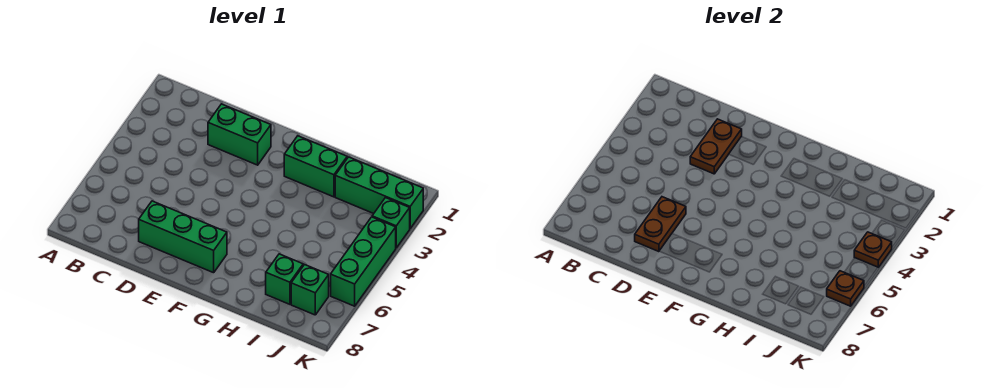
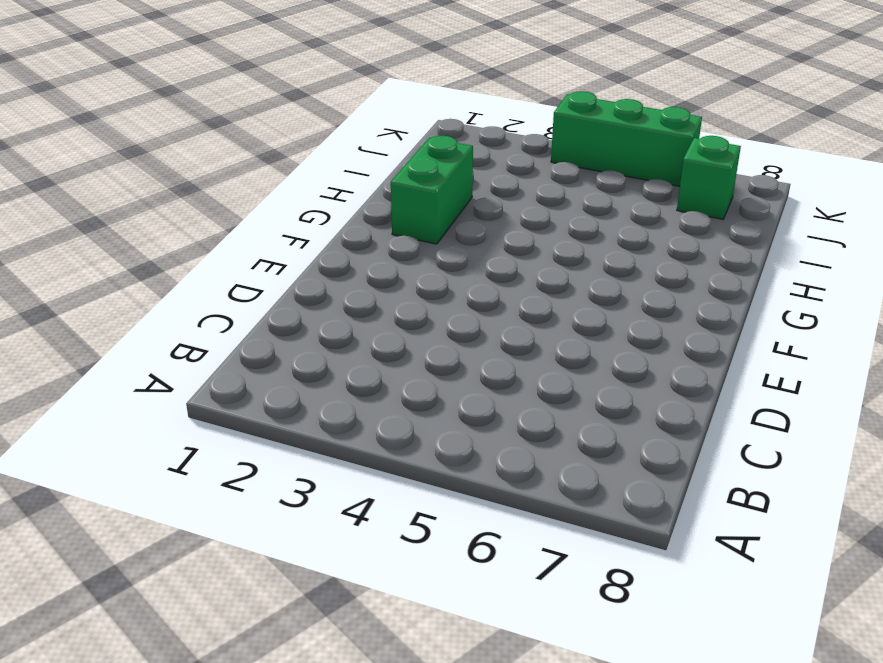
none -> green 1x2 brick [208,104,271,165]
none -> green 1x3 brick [139,201,227,273]
none -> green 1x3 brick [335,157,423,228]

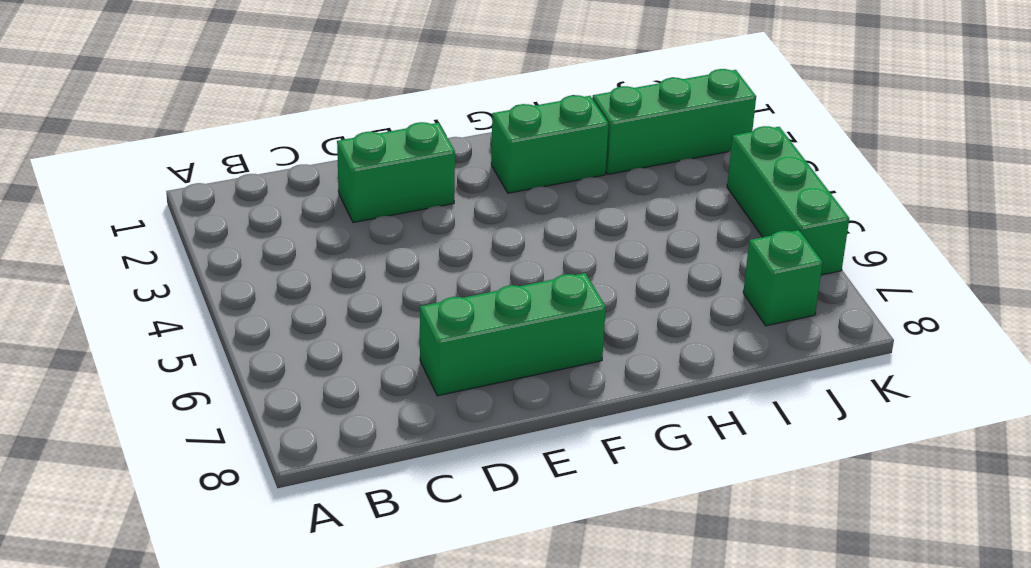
none -> green 1x1 brick [266,254,303,304]
none -> green 1x1 brick [372,198,410,248]
none -> brown 1x2 plate [690,119,742,174]

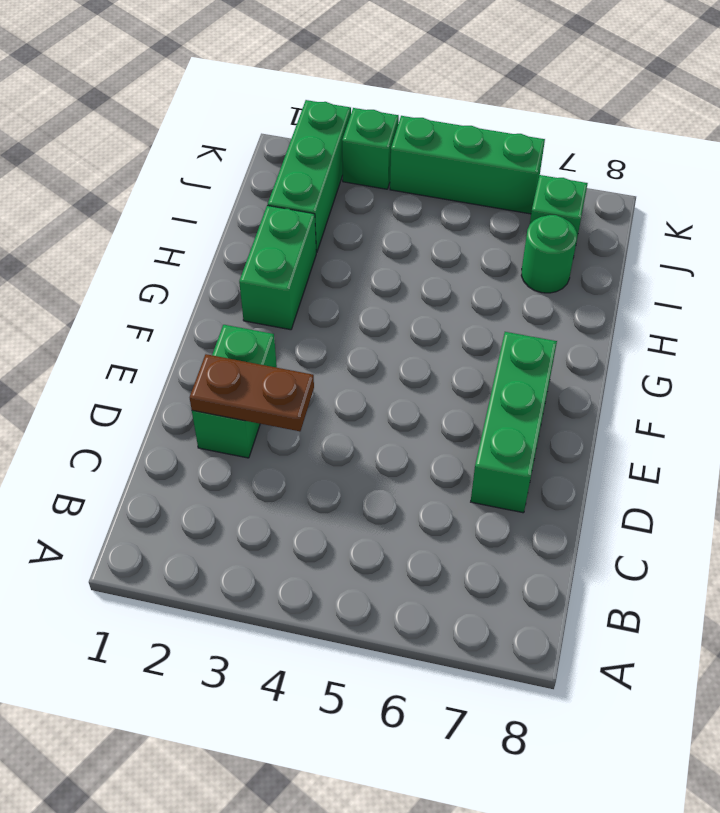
green 1x1 round brick [521,215,577,293] -> green 1x1 brick [266,254,303,304]
none -> brown 1x2 plate [635,197,686,252]
none -> brown 1x1 plate [854,232,892,267]
none -> brown 1x1 plate [827,271,864,306]

